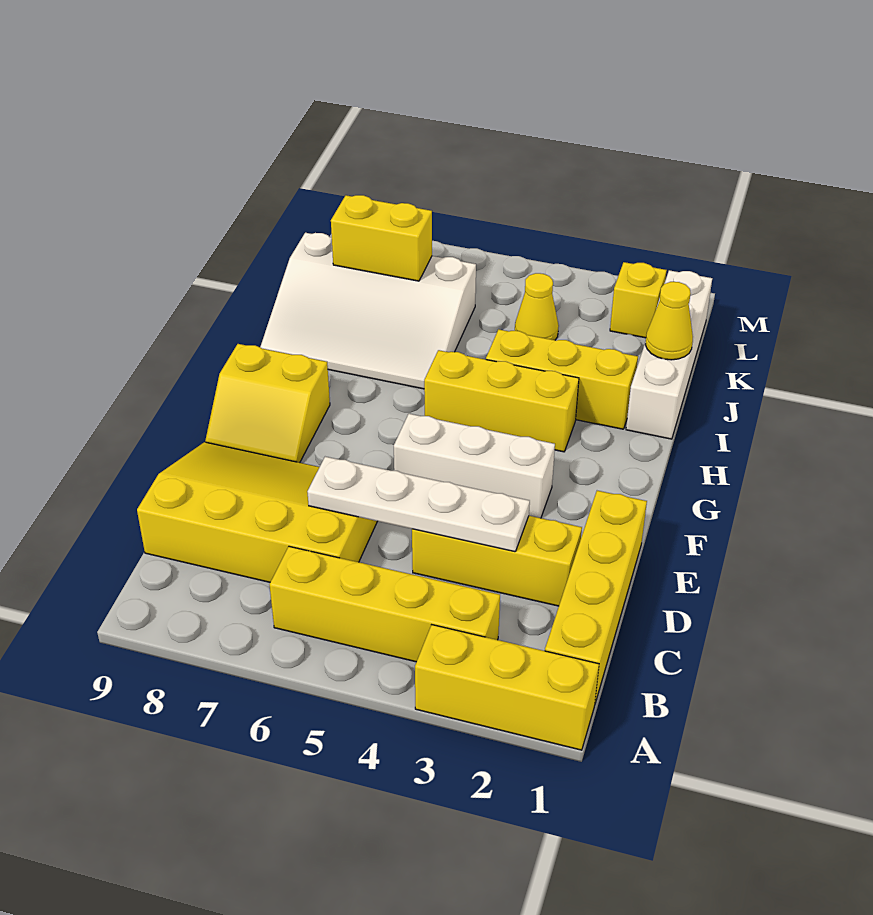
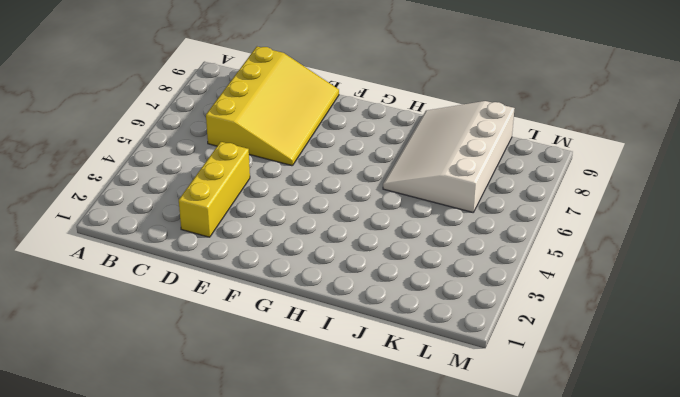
none -> yellow 1x3 brick [415,625,599,750]
none -> yellow 1x4 brick [545,491,647,703]
none -> yellow 1x4 brick [269,546,500,662]

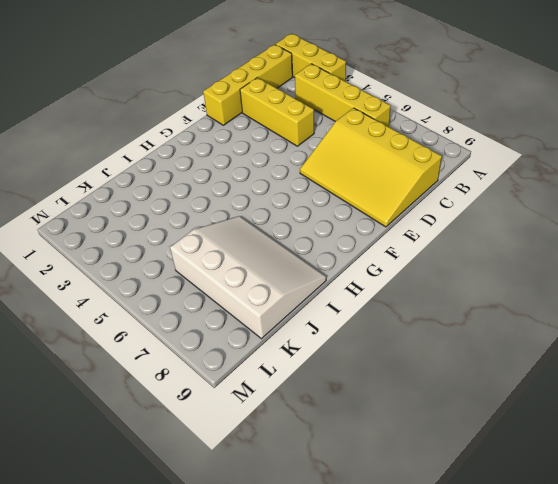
none -> white 1x3 brick [394,414,555,518]
none -> yellow 2x2 slope [205,344,330,463]
none -> yellow 1x3 brick [424,350,579,452]

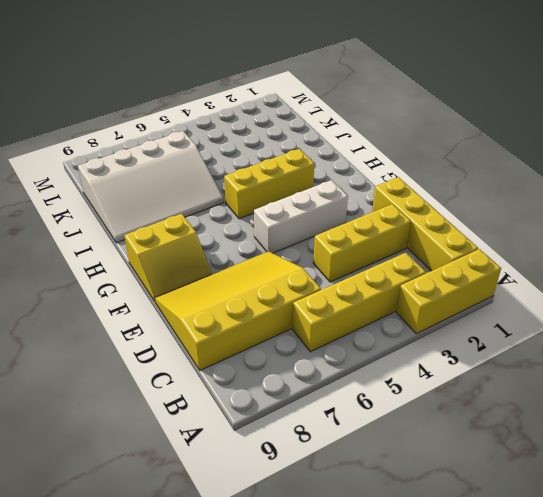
none -> white 1x4 brick [626,270,712,439]
none -> yellow 1x3 brick [486,329,638,429]
none -> yellow 1x1 cone [515,273,559,340]

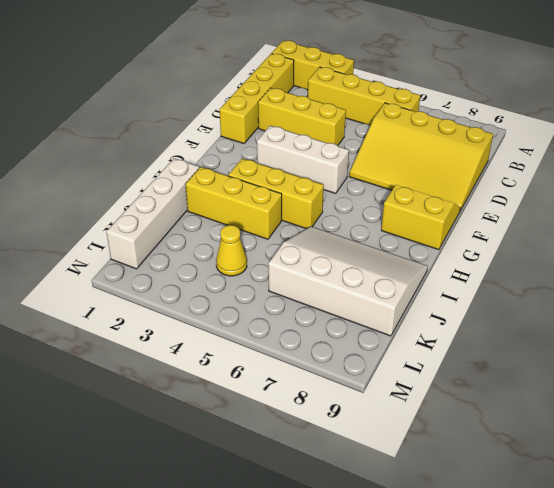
none -> yellow 1x1 brick [610,262,667,338]
none -> white 1x4 plate [307,457,530,552]
none -> yellow 1x1 cone [645,282,693,360]

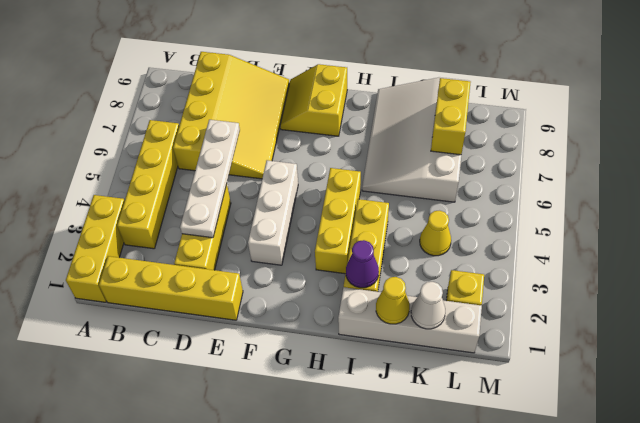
purple 1x1 cone [346,240,379,288] -> none
white 1x1 cone [411,282,445,329] -> none

